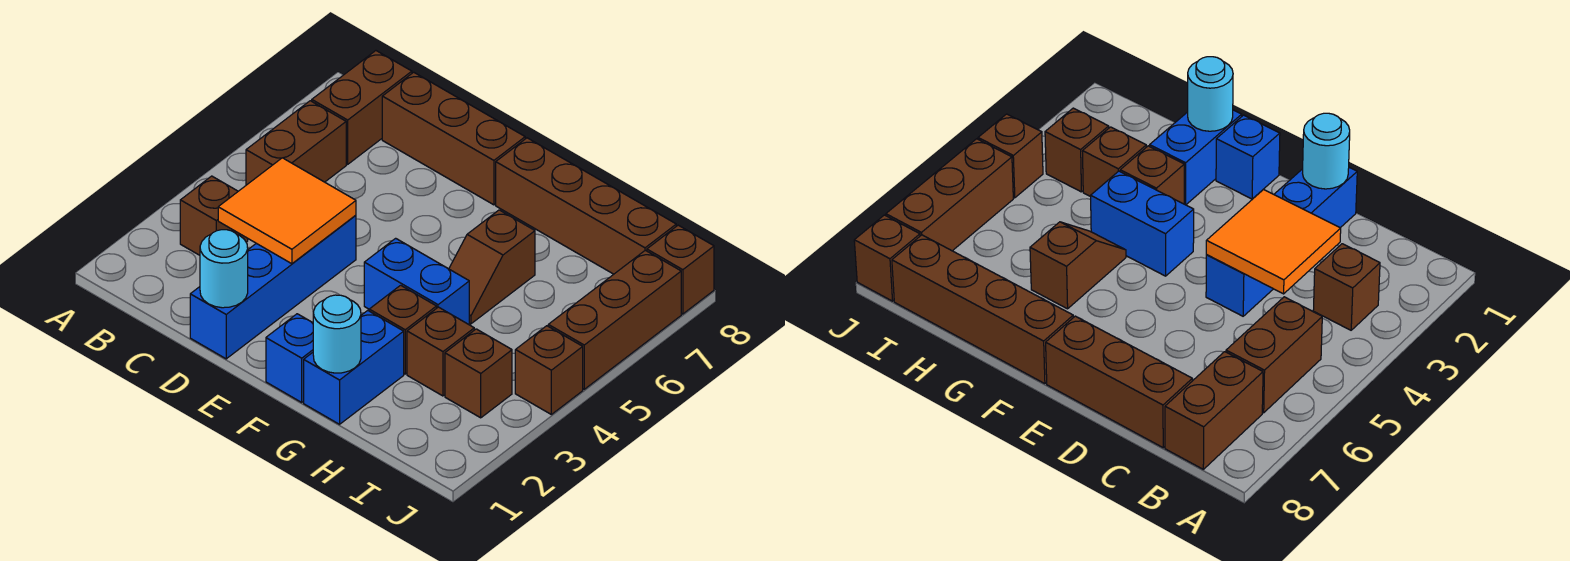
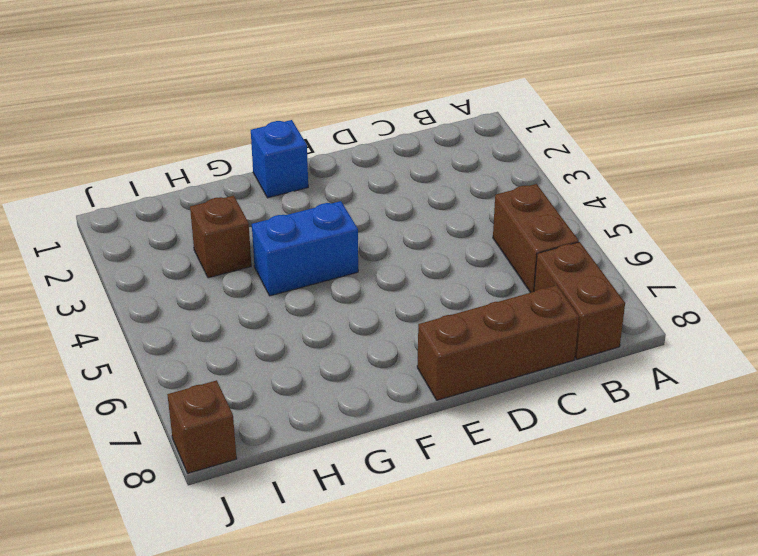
none -> brown 1x1 brick [180,176,248,255]
none -> blue 1x4 brick [190,215,356,359]
none -> brown 1x4 brick [496,138,676,274]

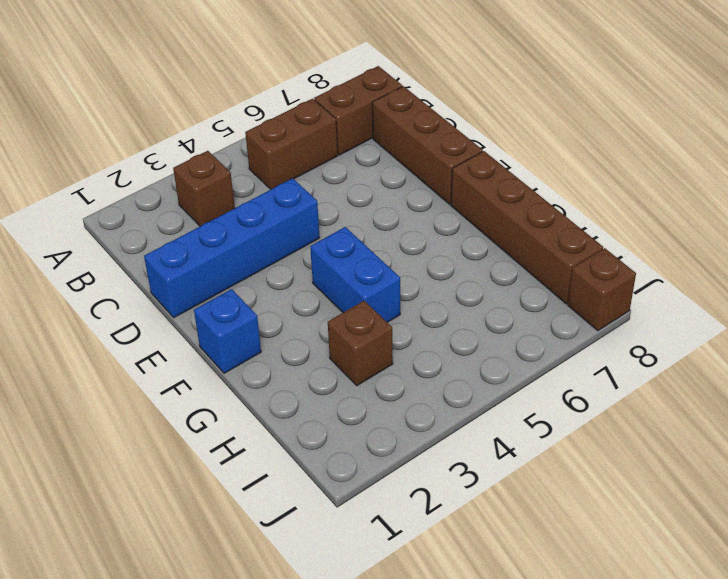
none -> blue 1x2 brick [304,310,404,424]
none -> brown 1x1 brick [369,285,437,374]
none -> brown 1x2 slope [449,210,535,324]

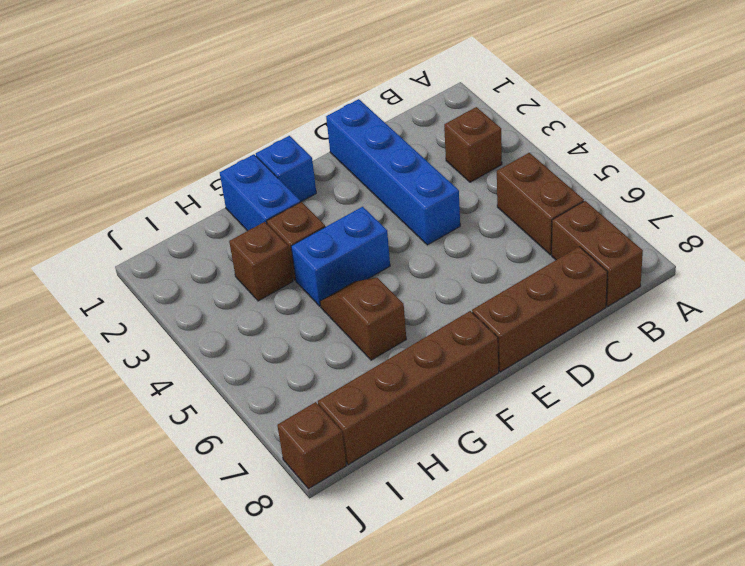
none -> brown 1x1 brick [445,329,512,418]
none -> brown 1x1 brick [515,326,583,414]
none -> brown 1x3 brick [548,250,681,389]

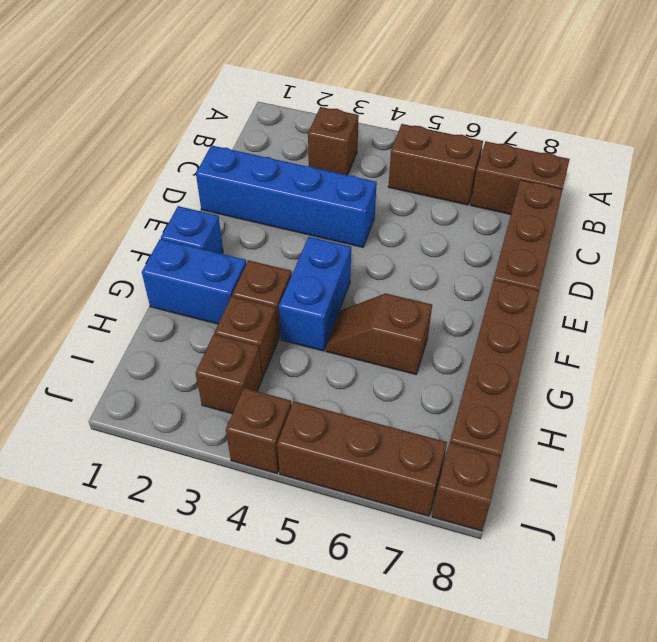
none -> orange 2x2 tile [218,158,356,264]
none -> cyan 1x1 round brick [200,230,248,308]
none -> cyan 1x1 round brick [313,295,361,373]

